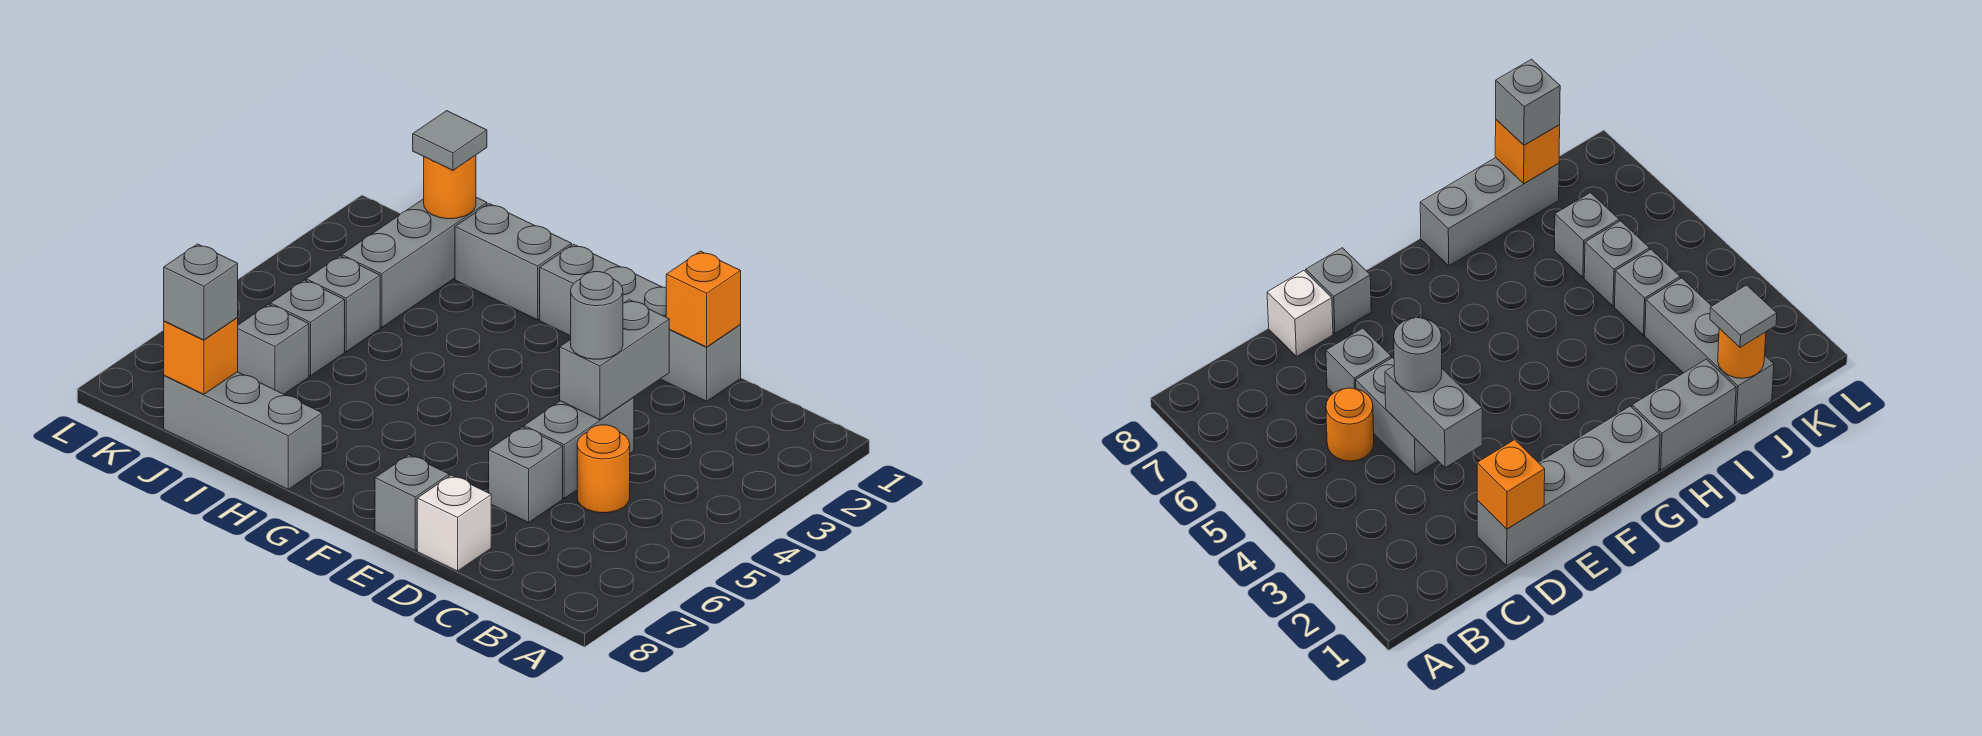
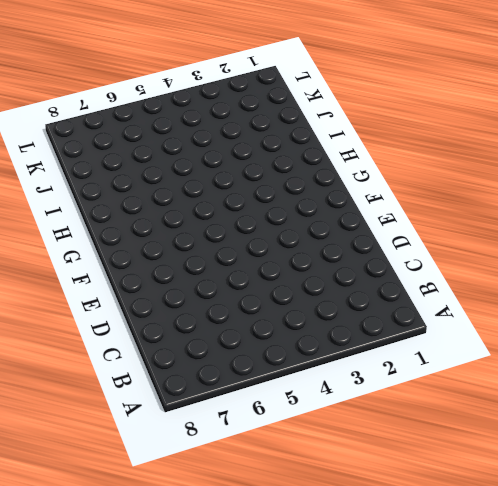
none -> orange 1x1 round brick [577,425,630,513]
none -> grey 1x4 brick [540,244,741,401]
none -> grey 1x2 brick [524,397,634,498]

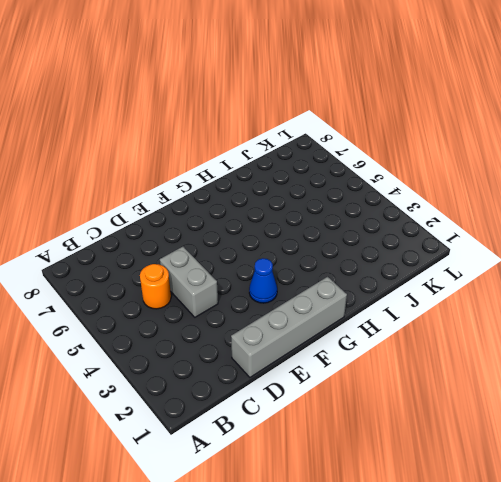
blue 1x1 cone [249,258,277,303] -> none
none -> grey 1x1 brick [489,427,563,523]
none -> white 1x1 brick [417,475,491,571]
none -> grey 1x1 brick [375,455,449,551]

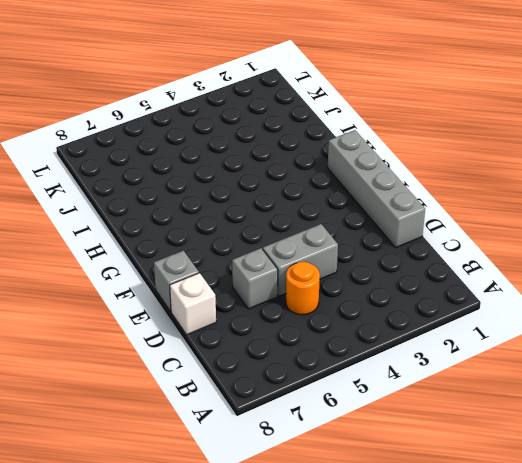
none -> grey 1x2 brick [455,204,572,320]
none -> grey 1x3 brick [164,372,322,489]
none -> grey 1x3 brick [342,197,487,328]

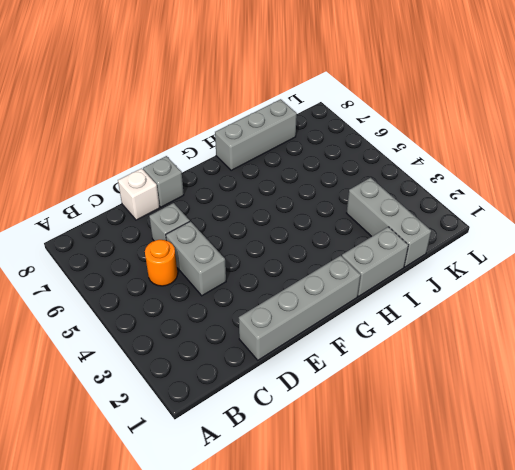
none -> grey 1x1 brick [306,256,380,352]
none -> grey 1x1 brick [270,280,345,376]
none -> grey 1x1 brick [238,304,309,394]

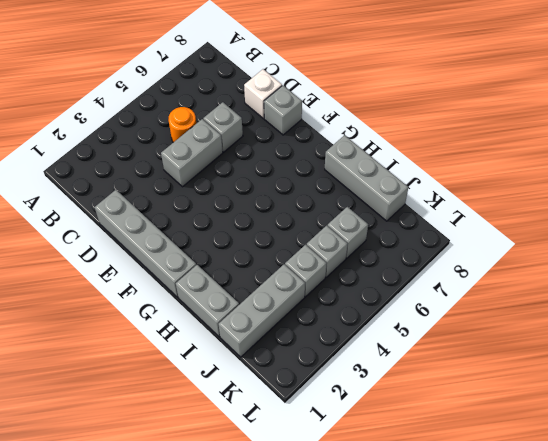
none -> orange 1x1 brick [666,251,741,347]
none -> grey 1x2 brick [560,300,669,420]
none -> orange 1x1 round brick [424,155,476,219]

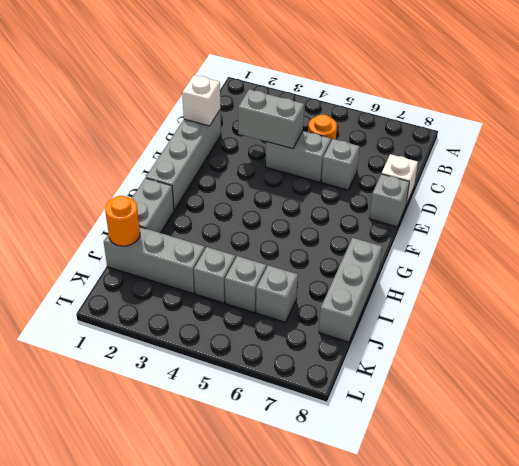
white 1x1 brick [182,75,220,126] -> orange 1x1 brick [666,251,741,347]
none -> orange 1x1 brick [164,318,238,394]
none -> grey 1x1 round brick [571,272,623,359]
none -> grey 1x1 tile [413,111,487,170]

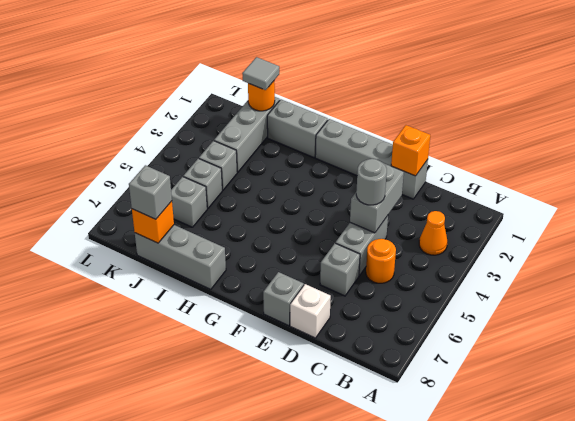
orange 1x1 cone [419,211,447,255] -> none

